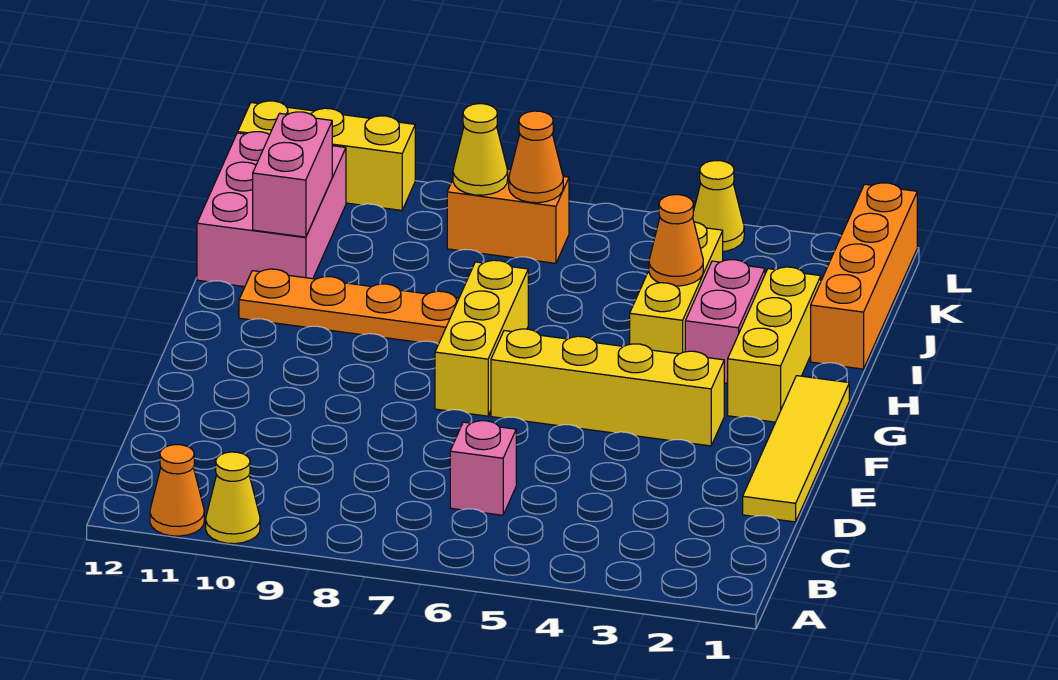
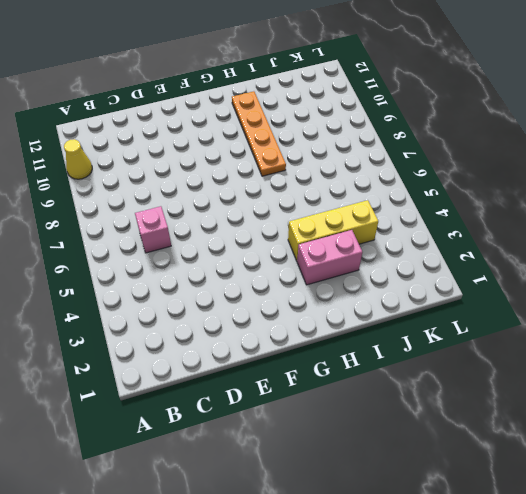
none -> orange 1x1 cone [150,445,204,536]
none -> yellow 1x4 tile [743,376,849,522]
none -> yellow 1x4 brick [491,329,724,446]

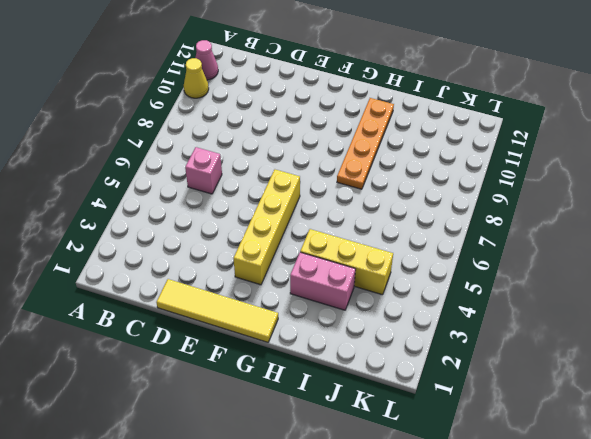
pink 1x1 cone [195,40,218,80] -> orange 1x1 cone [150,445,204,536]
none -> yellow 1x3 brick [435,260,528,416]
none -> yellow 1x3 brick [728,267,821,422]
none -> orange 1x4 brick [811,183,917,369]

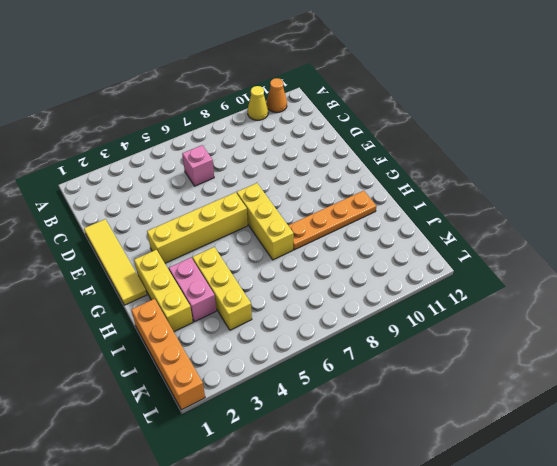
none -> pink 2x3 brick [197,132,346,287]
none -> orange 1x2 brick [447,169,569,263]
none -> yellow 1x1 cone [693,161,744,251]

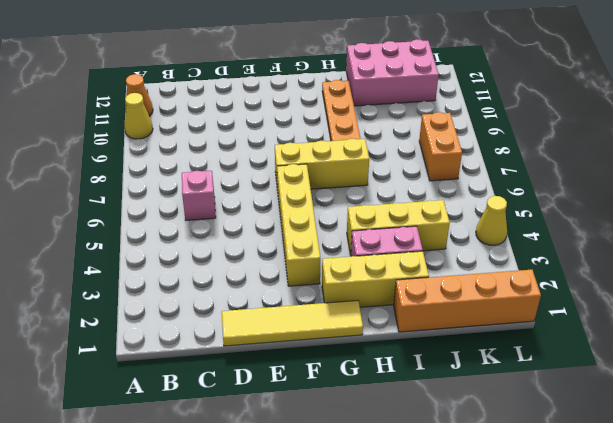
none -> yellow 1x3 brick [238,101,415,210]
none -> orange 1x1 cone [649,195,703,286]
none -> pink 1x2 brick [253,112,332,237]

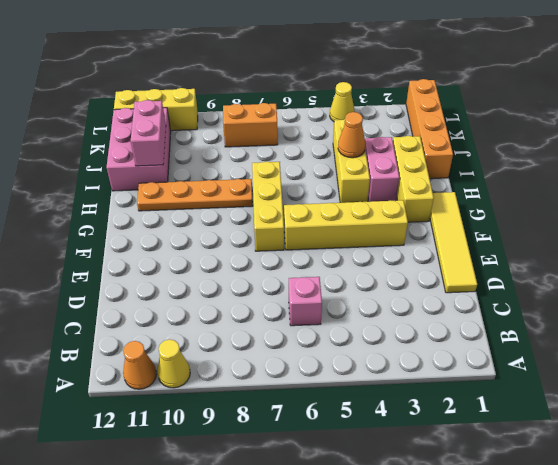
none -> orange 1x1 cone [509,111,563,203]
none -> yellow 1x1 cone [453,104,508,195]

